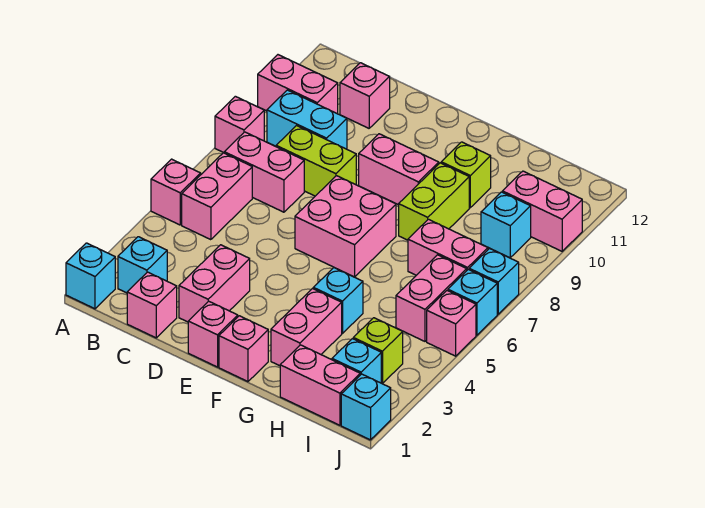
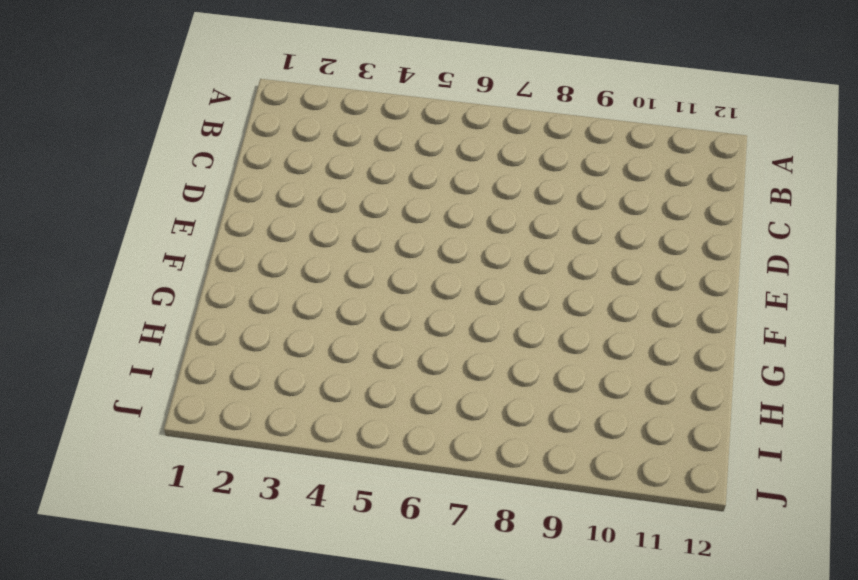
none -> cyan 1x1 brick [66,243,115,309]
none -> pink 1x1 brick [151,159,201,225]
none -> pink 1x1 brick [215,96,264,153]
none -> pink 1x2 brick [258,55,338,114]

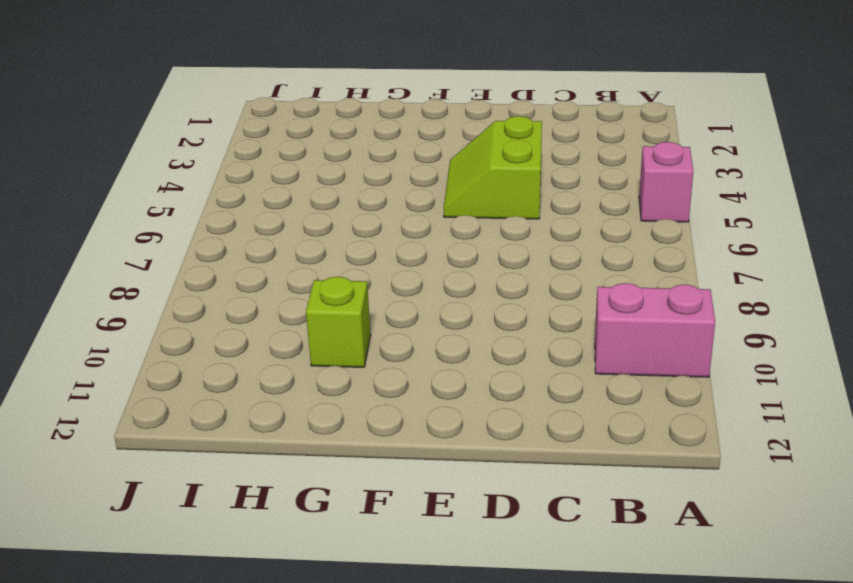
lime 2x2 slope [444,116,542,219] -> none
none -> cyan 1x1 brick [66,243,115,309]
none -> pink 1x1 brick [215,96,264,153]
none -> cyan 1x1 brick [118,237,167,293]
none -> pink 1x2 brick [182,153,252,240]

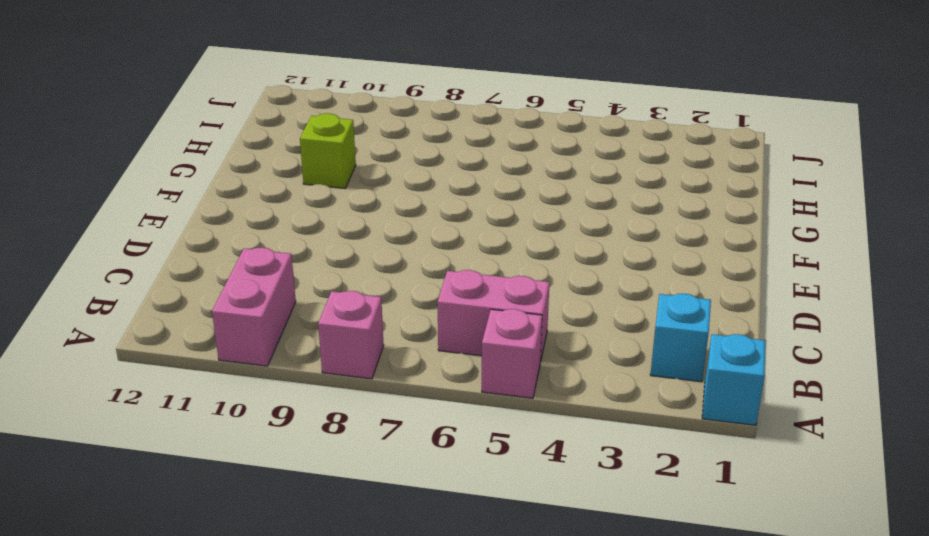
none -> pink 1x2 brick [224,132,304,212]
none -> cyan 1x2 brick [267,90,347,149]
none -> pink 1x1 brick [127,272,177,338]
none -> lime 1x2 brick [276,126,356,196]

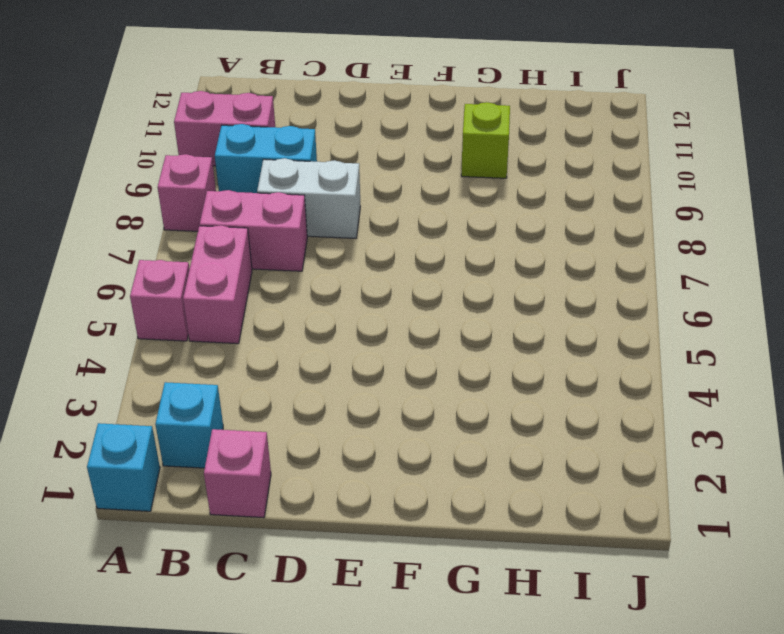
white 1x2 brick [257,158,360,238] -> lime 1x2 brick [276,126,356,196]
none -> pink 1x1 brick [340,63,390,128]
none -> pink 1x2 brick [179,245,250,322]
none -> pink 1x1 brick [188,301,238,367]
none -> pink 2x2 brick [295,176,396,277]

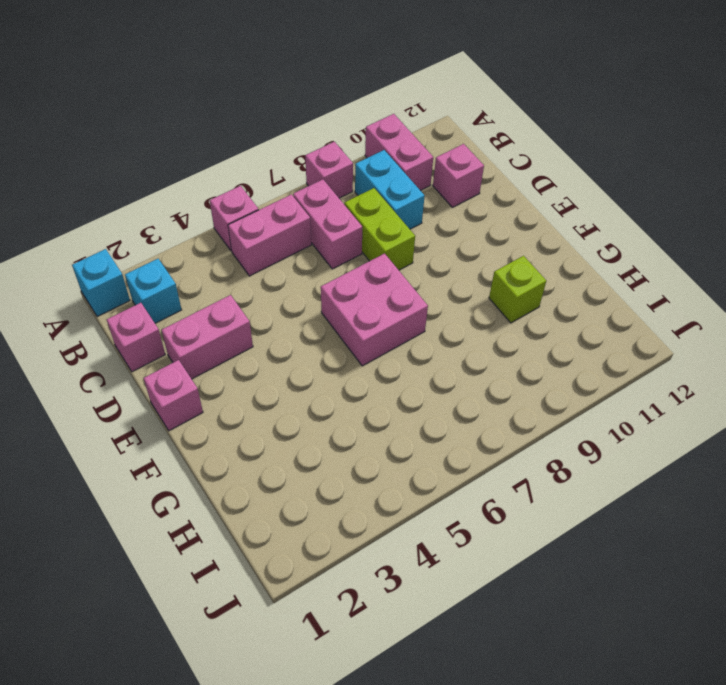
none -> pink 1x2 brick [359,134,439,205]
none -> pink 1x1 brick [219,316,268,382]
none -> pink 1x2 brick [271,289,342,366]
none -> cyan 1x1 brick [313,268,363,333]

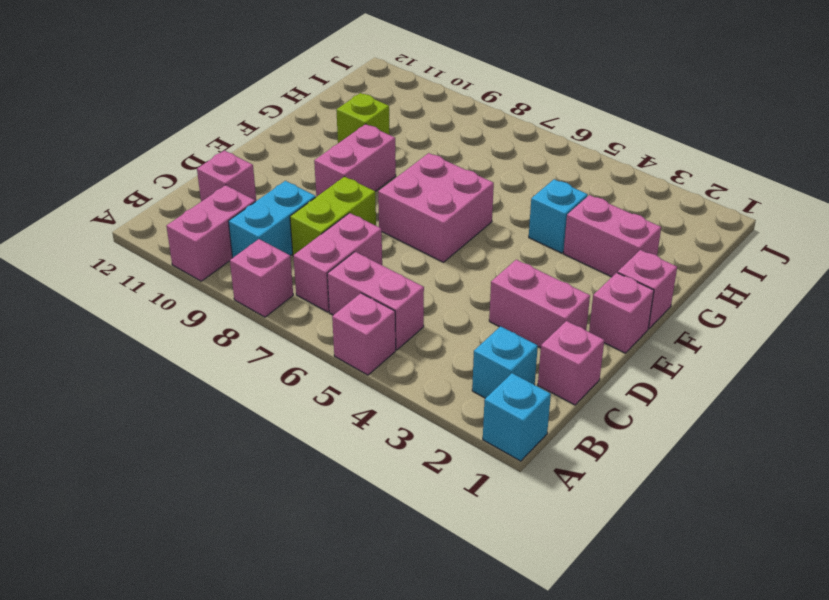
none -> lime 1x2 brick [399,163,469,240]
none -> pink 1x2 brick [280,345,360,425]
none -> pink 1x2 brick [408,219,488,275]
none -> cyan 1x1 brick [332,339,381,383]

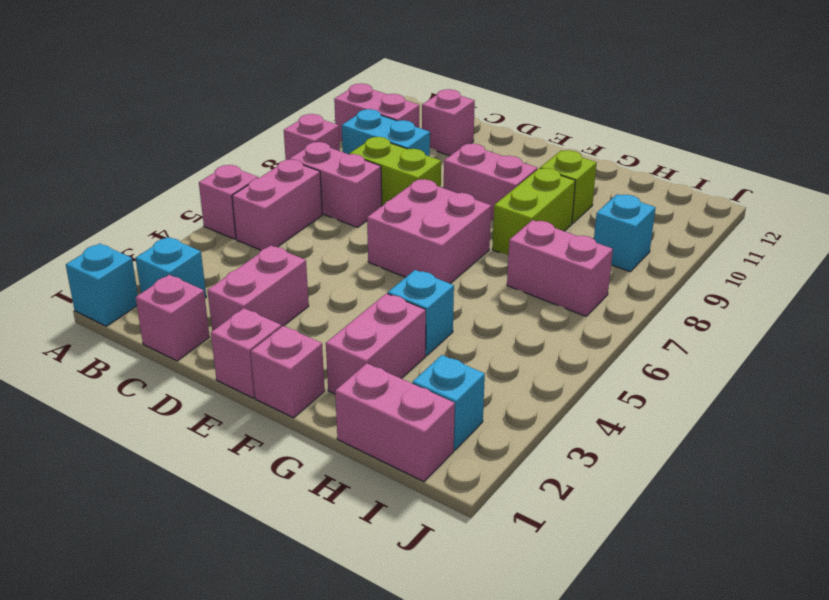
none -> lime 1x1 brick [353,318,403,383]
none -> pink 1x2 brick [396,255,467,341]
none -> pink 1x2 brick [502,171,582,251]
none -> cyan 1x1 brick [341,374,391,440]

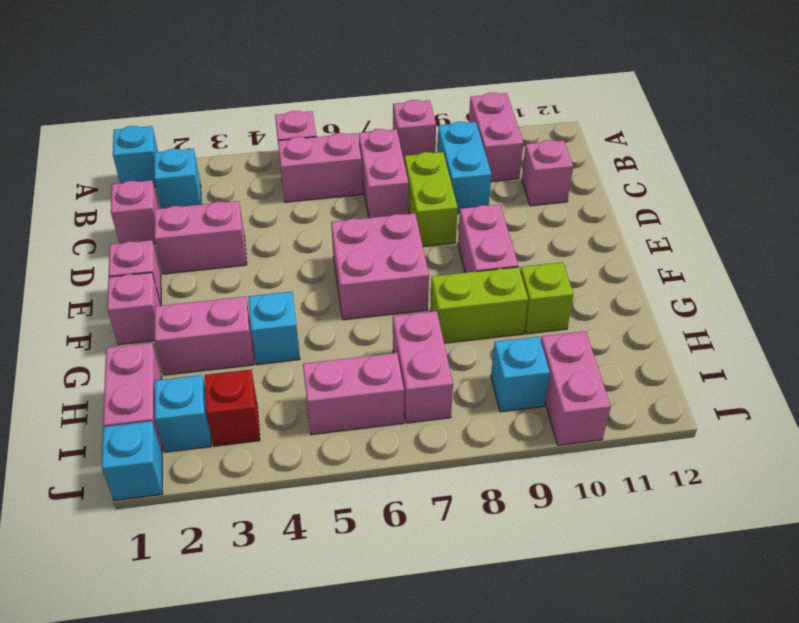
red 1x1 brick [205,370,260,446] -> lime 1x1 brick [353,318,403,383]
none -> pink 1x1 brick [427,291,476,356]
none -> cyan 1x1 brick [448,269,497,335]
none -> cyan 1x1 brick [469,248,519,314]

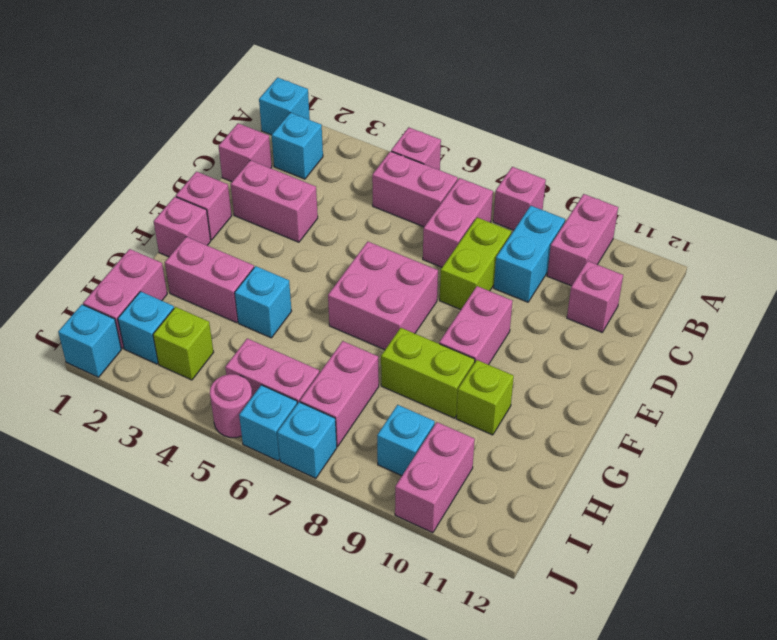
pink 1x1 round brick [210,374,252,438] -> pink 1x1 brick [427,291,476,356]

